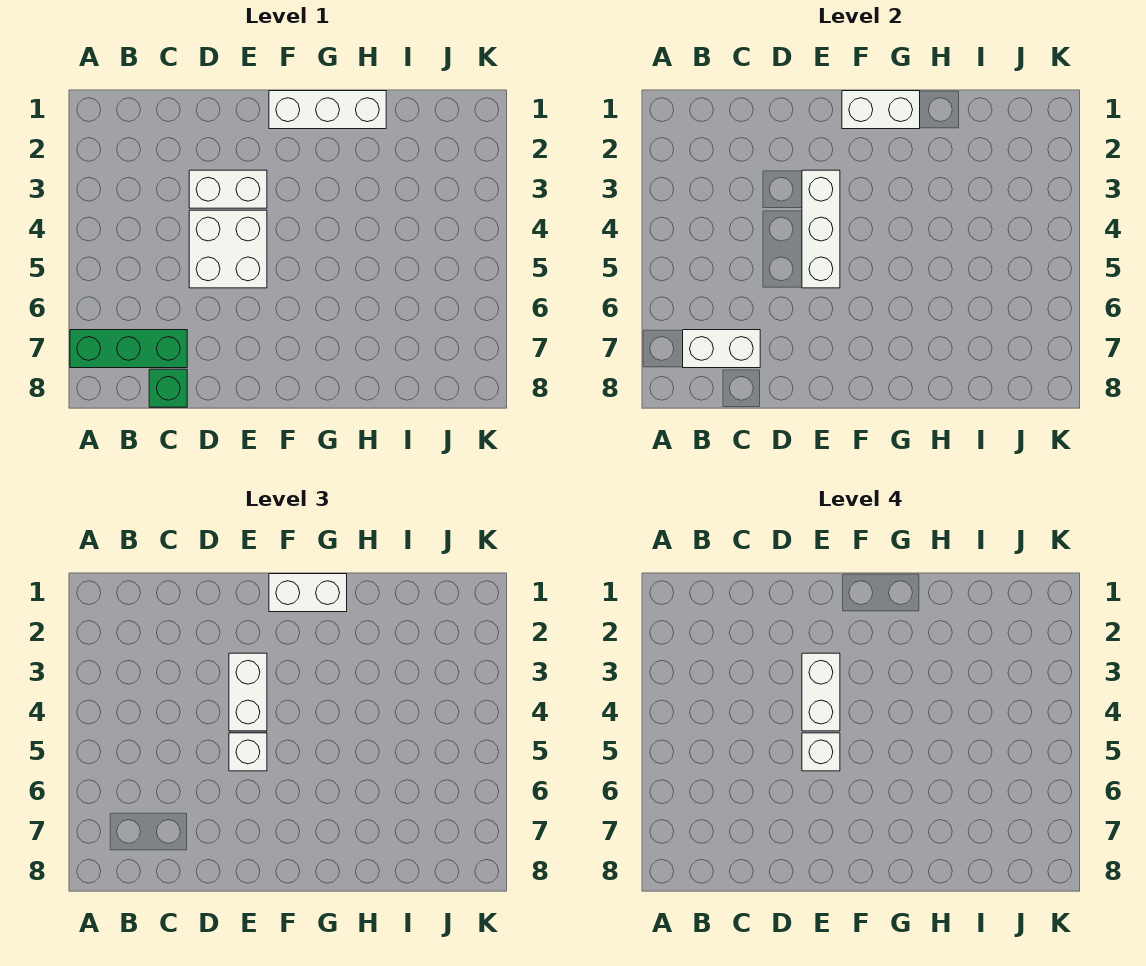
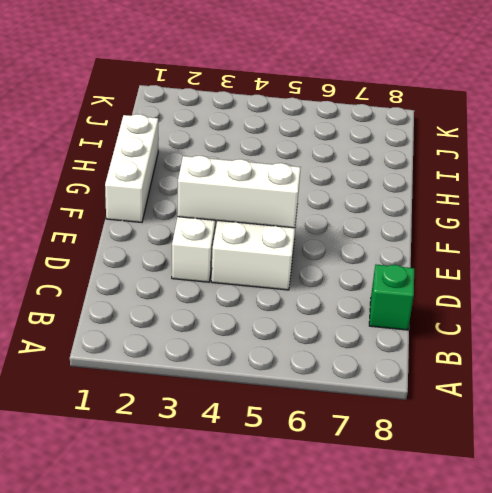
none -> green 1x3 brick [70,330,187,368]
none -> white 1x2 brick [683,330,760,368]
none -> white 1x2 brick [842,91,920,129]

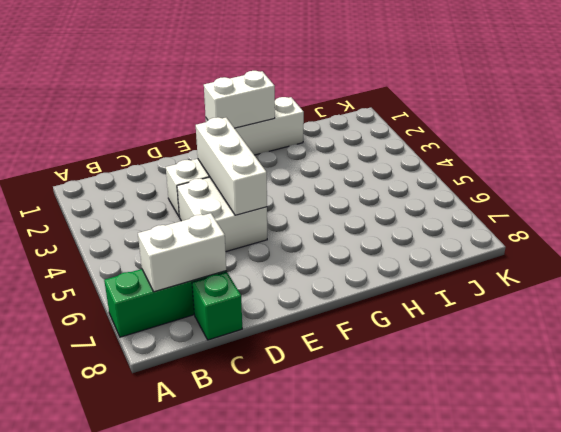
none -> white 1x2 brick [229,653,267,731]
none -> white 1x1 brick [229,733,267,771]
none -> white 1x2 brick [269,574,347,612]

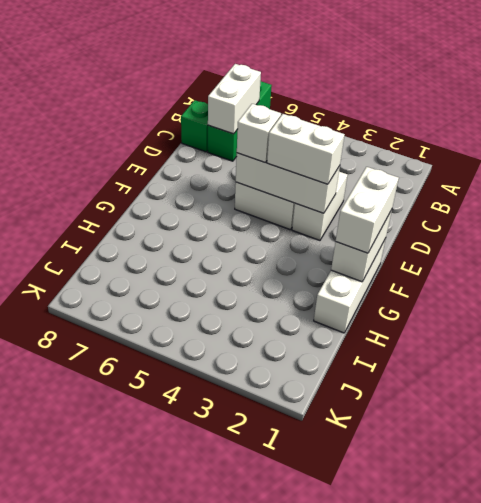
none -> white 1x2 brick [802,653,840,731]
none -> white 1x1 brick [802,733,840,771]

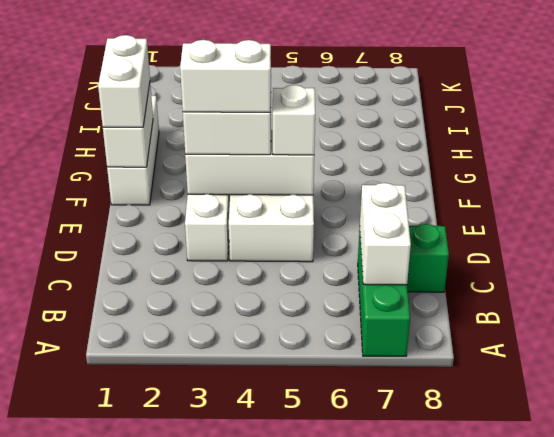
none -> white 1x1 brick [802,733,840,771]

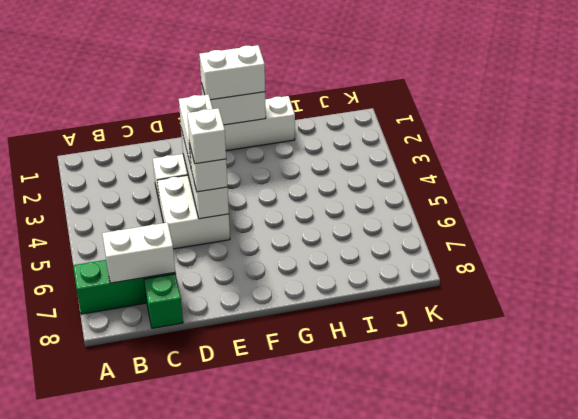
none -> white 1x2 brick [802,653,840,731]

